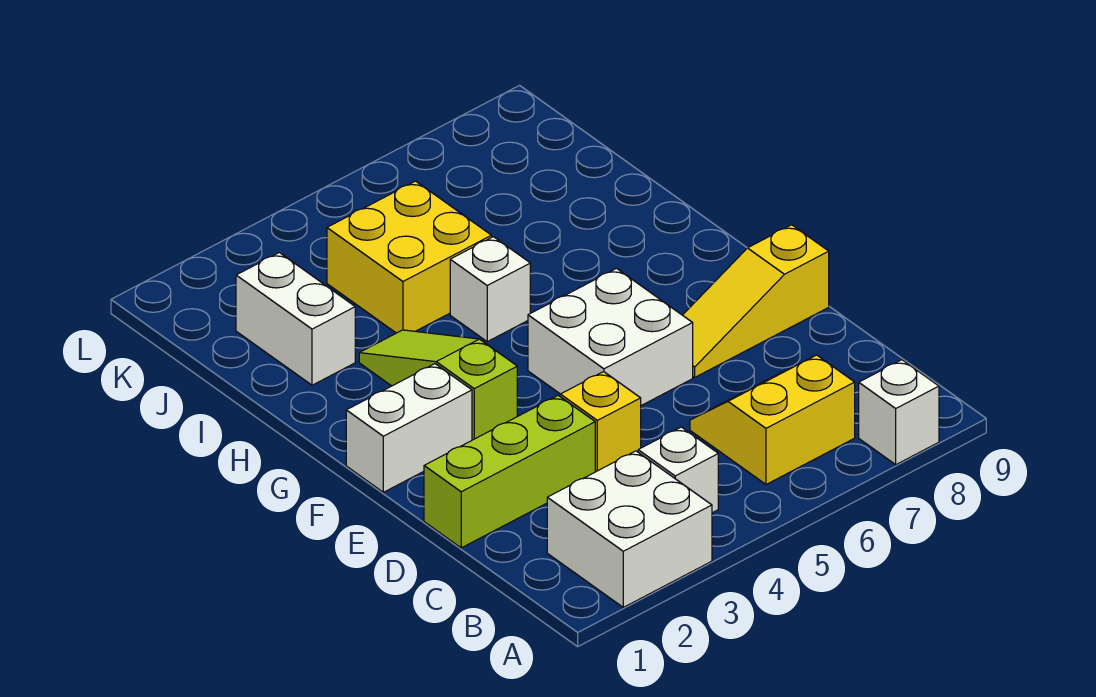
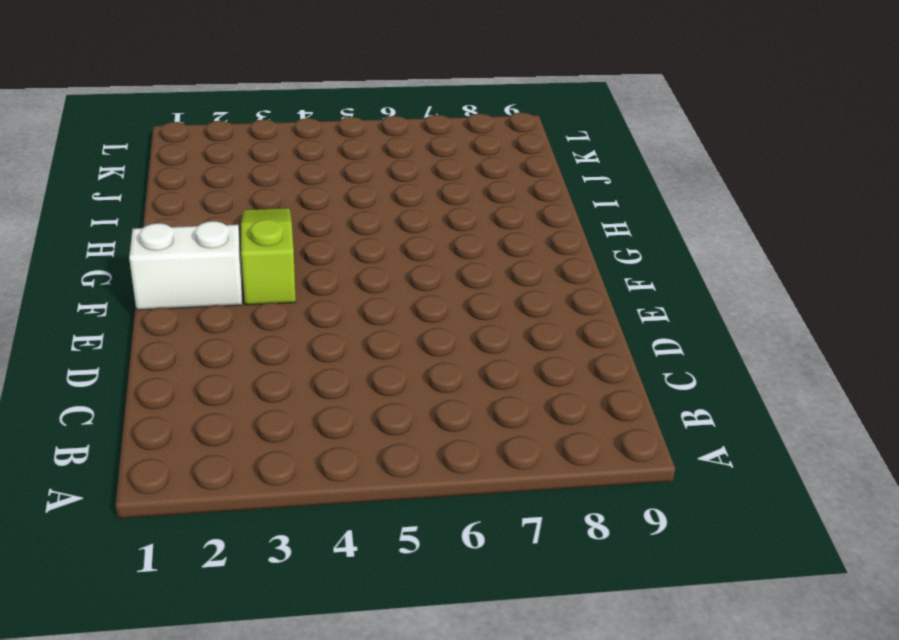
none -> white 2x2 brick [547,451,712,607]
none -> white 1x1 brick [859,360,939,465]
none -> white 1x1 brick [638,427,718,513]

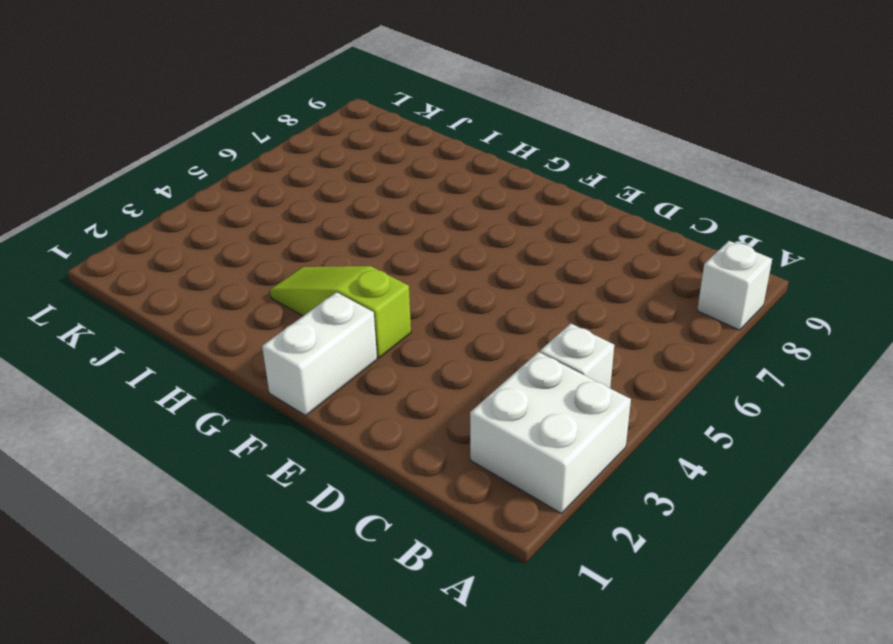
none -> yellow 2x2 slope [690,355,855,484]
none -> lime 1x3 brick [424,395,595,548]
none -> yellow 1x1 brick [560,372,641,472]

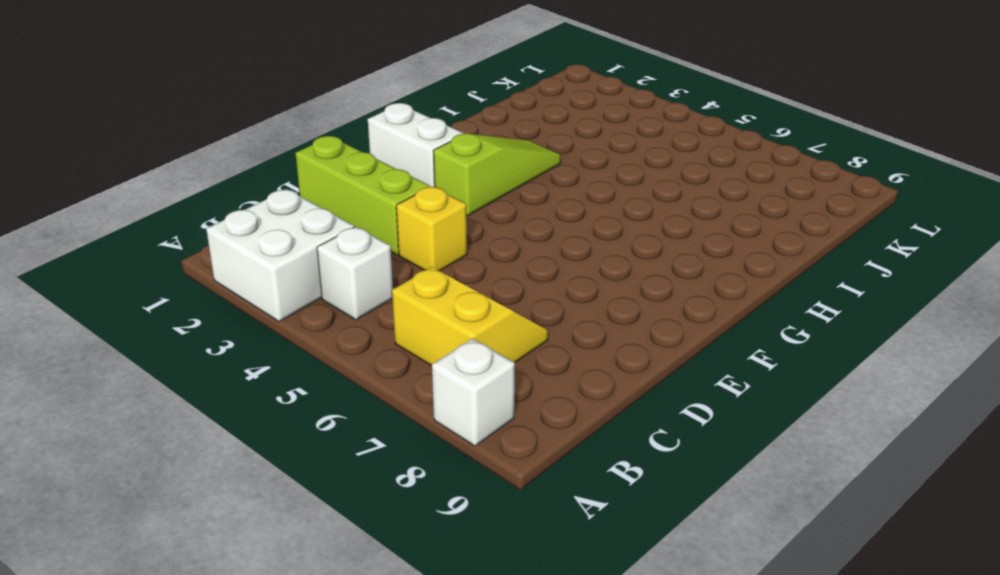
none -> white 2x2 brick [528,268,693,406]
none -> yellow 1x3 slope [683,225,829,377]
none -> white 1x1 brick [450,237,530,342]

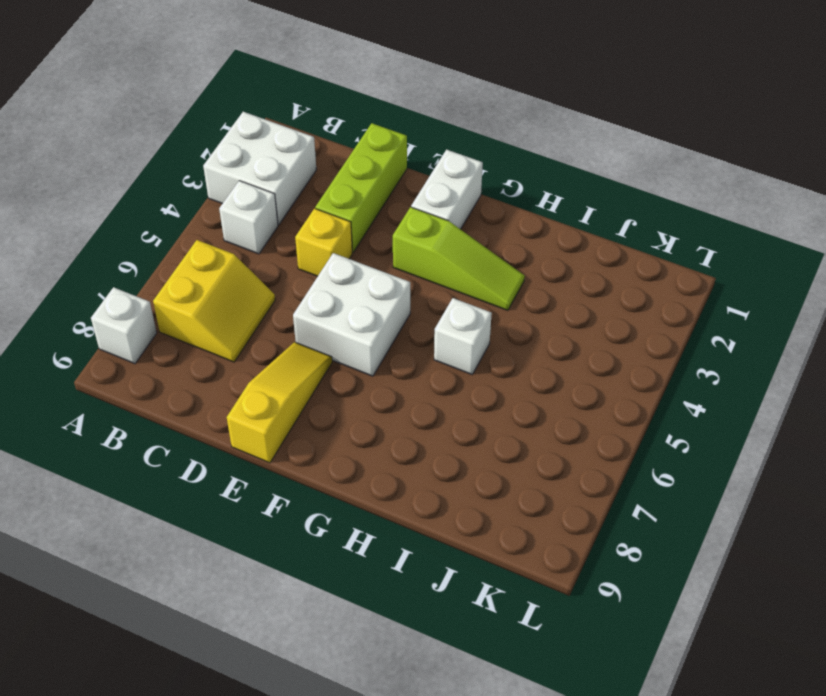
none -> white 1x2 brick [236,253,355,385]
none -> yellow 2x2 brick [327,181,492,333]

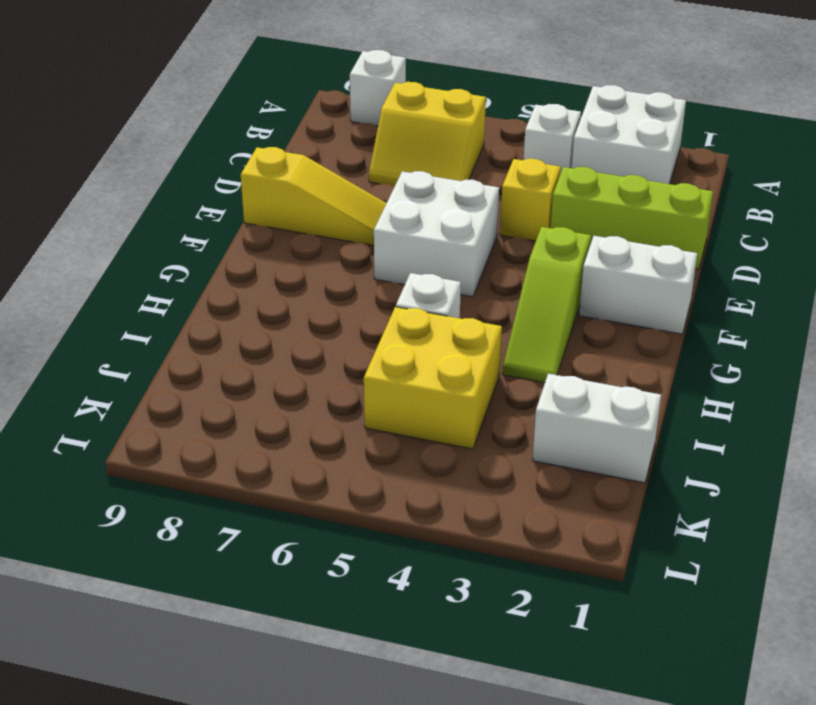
white 1x2 brick [533,374,661,483] -> white 1x2 brick turned to [236,253,355,385]

